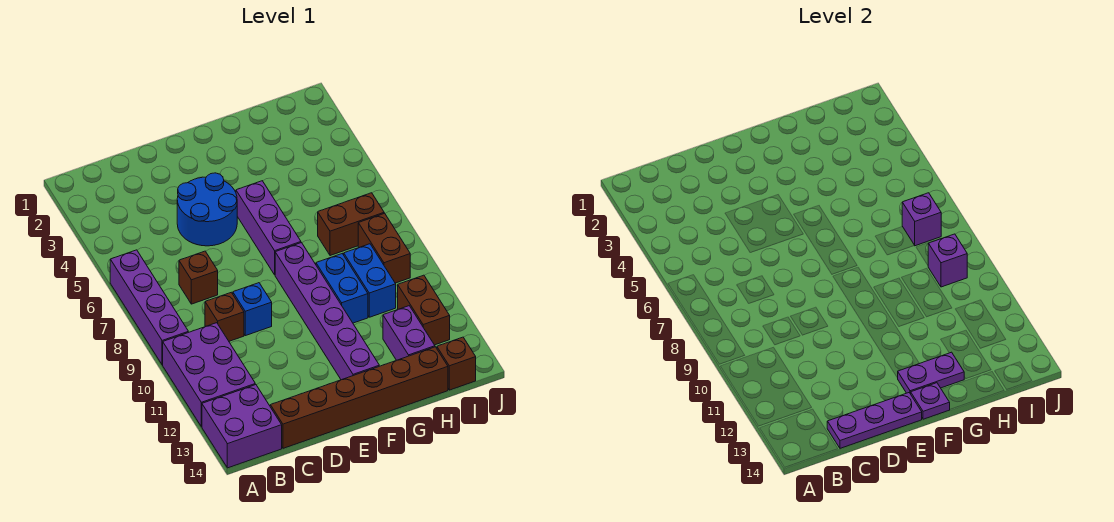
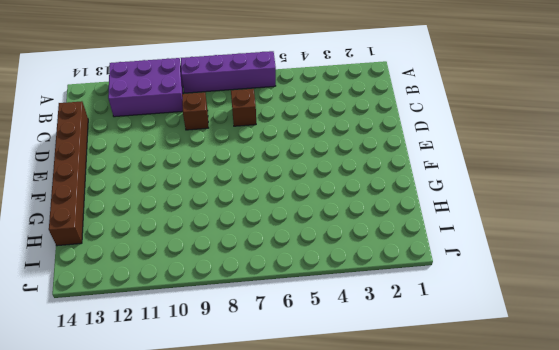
none -> purple 2x2 brick [202,385,282,468]
none -> blue 2x2 round brick [177,173,237,246]
none -> blue 1x1 brick [233,283,272,336]

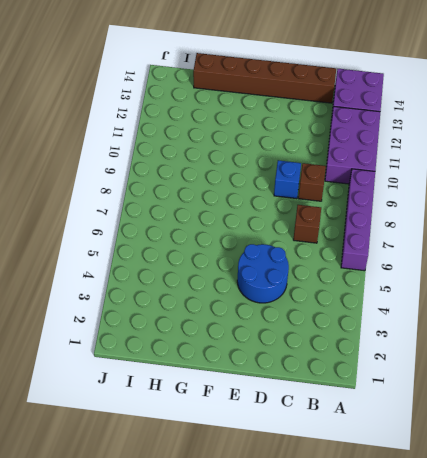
none -> purple 1x3 brick [236,181,301,275]
none -> purple 1x6 brick [275,243,379,380]
none -> blue 1x2 brick [316,253,368,323]

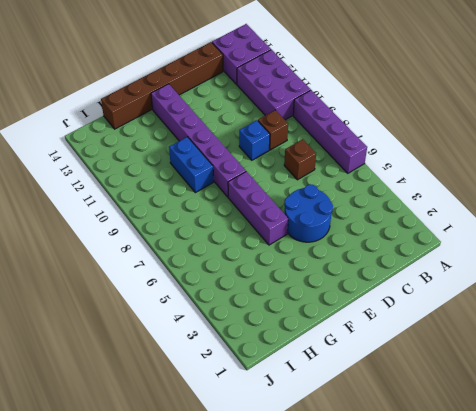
none -> brown 1x2 brick [318,193,384,256]
none -> blue 1x2 brick [344,244,396,317]
none -> purple 1x2 brick [383,306,435,360]

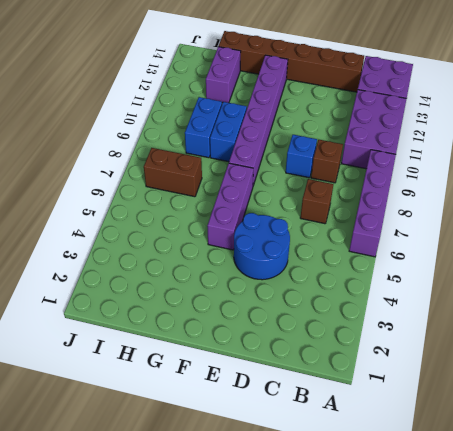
none -> brown 1x2 brick [358,213,410,283]
none -> brown 1x2 brick [398,275,450,345]
none -> brown 1x1 brick [437,337,476,390]

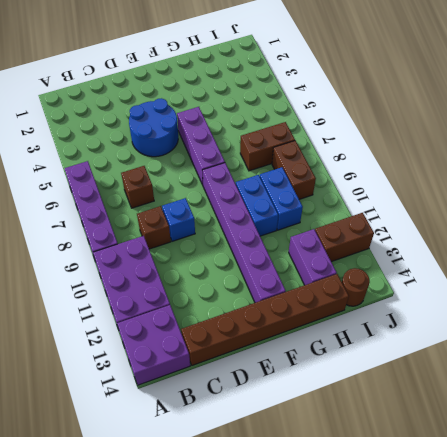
brown 1x2 brick [315,213,374,262] -> brown 1x2 brick turned to [398,275,450,345]
brown 1x1 round brick [342,268,370,306] -> brown 1x1 brick [437,337,476,390]
none -> purple 1x3 plate [827,393,922,448]
none -> purple 1x2 plate [898,352,964,394]
none -> purple 1x1 plate [911,383,950,419]

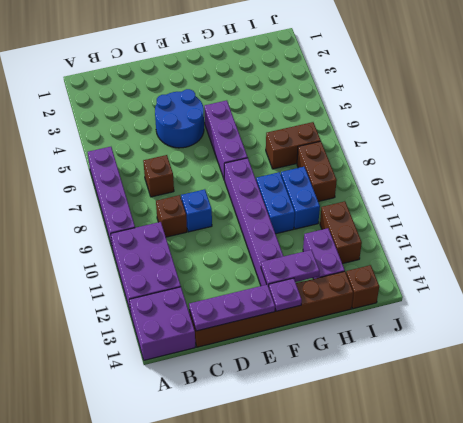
none -> purple 1x1 brick [902,193,941,246]
none -> purple 1x1 brick [928,234,967,287]

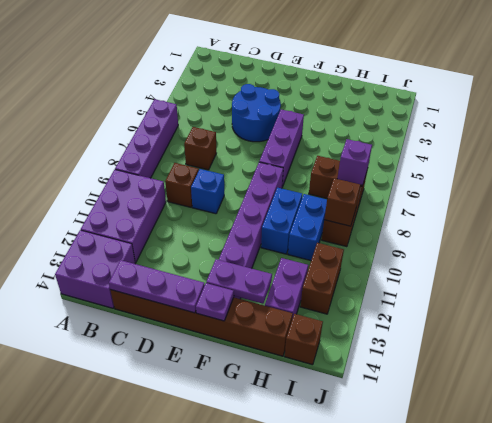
brown 1x1 brick [324,178,360,226] -> purple 1x1 brick [928,234,967,287]

